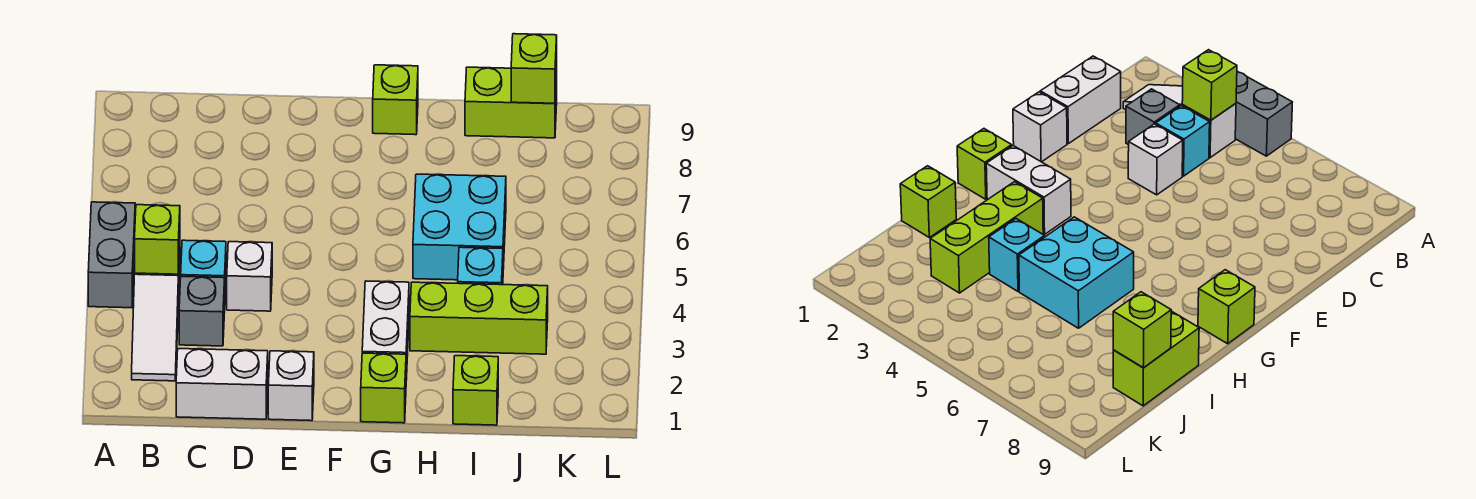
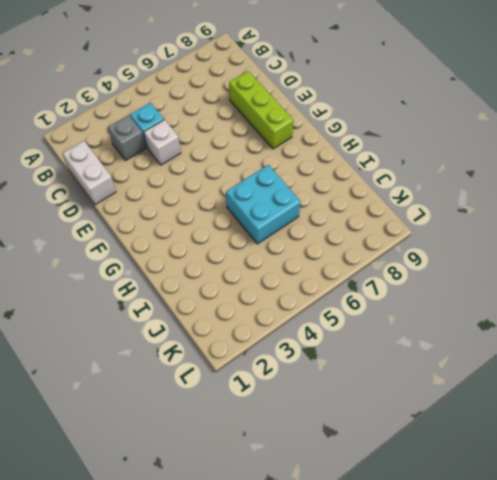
lime 1x3 brick [229,71,294,149] -> lime 1x3 brick moved to [410,282,548,354]
none -> grey 1x2 brick [88,202,135,308]
none -> white 1x3 slope [132,249,180,381]
none -> white 1x1 brick [268,351,314,421]

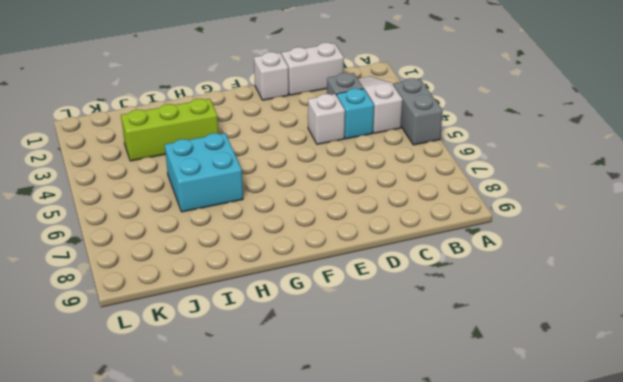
none -> lime 1x1 brick [361,353,406,423]
none -> white 1x2 brick [362,281,409,380]
none -> lime 1x1 brick [373,65,418,135]

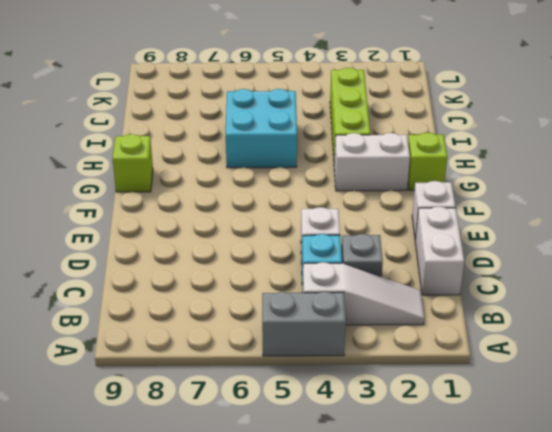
none -> lime 1x1 brick [453,356,498,425]
none -> cyan 1x1 brick [458,247,503,285]
none -> lime 1x2 brick [465,67,557,138]

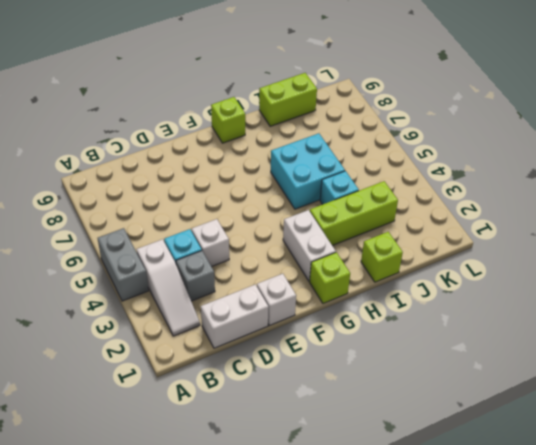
none -> lime 1x1 brick [135,205,180,274]
none -> lime 1x1 brick [511,34,557,103]

